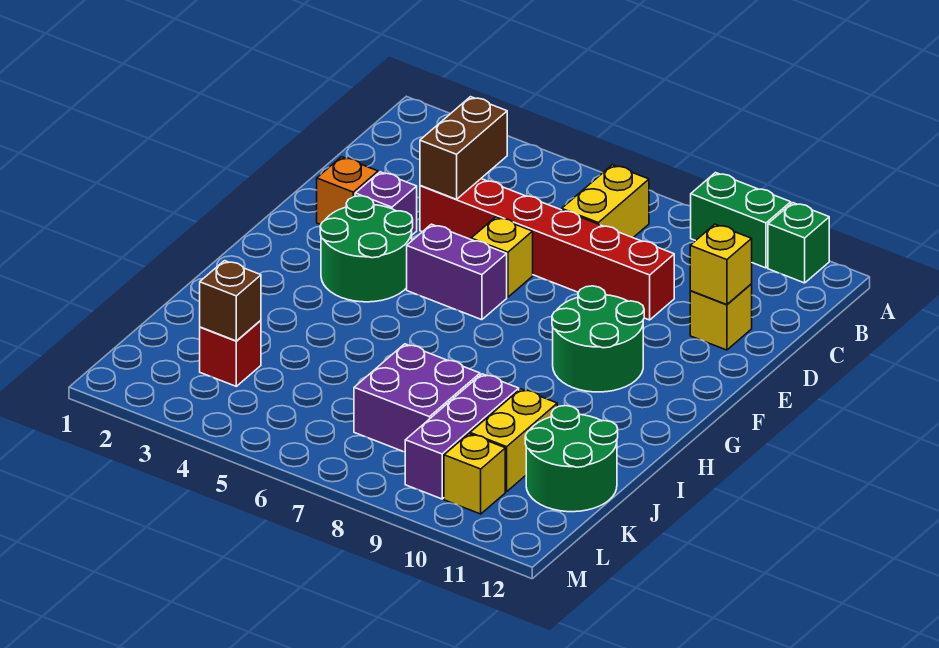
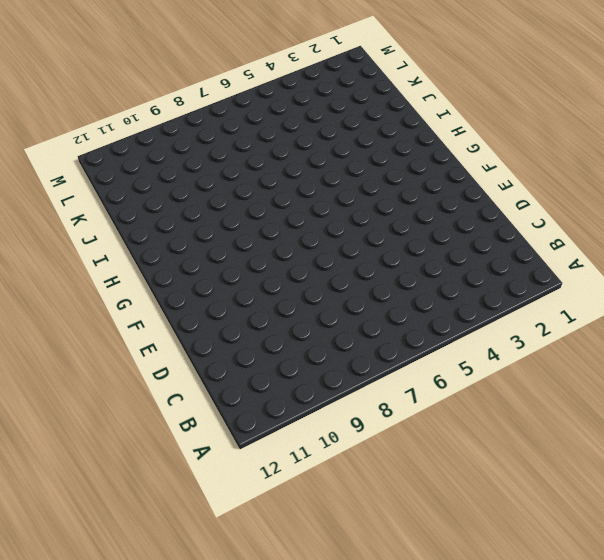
none -> green 1x2 brick [691,173,791,268]
none -> green 1x1 brick [768,203,829,283]
none -> yellow 1x2 brick [562,165,649,238]

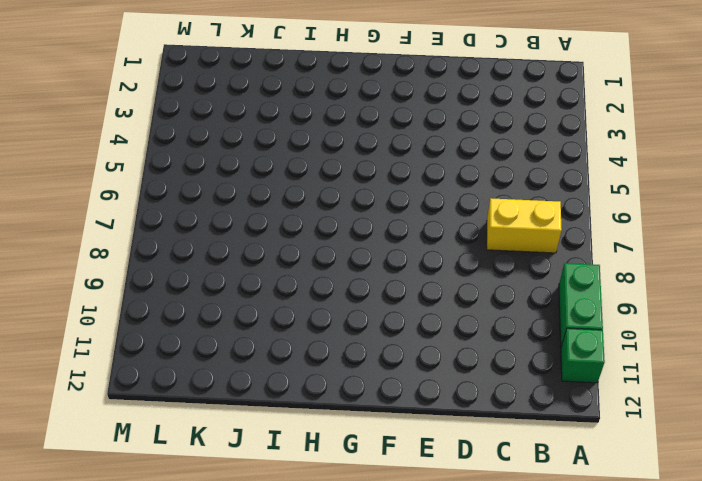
none -> red 1x6 brick [420,179,674,320]
none -> yellow 1x1 brick [690,284,752,350]
none -> orange 1x1 brick [317,157,378,225]

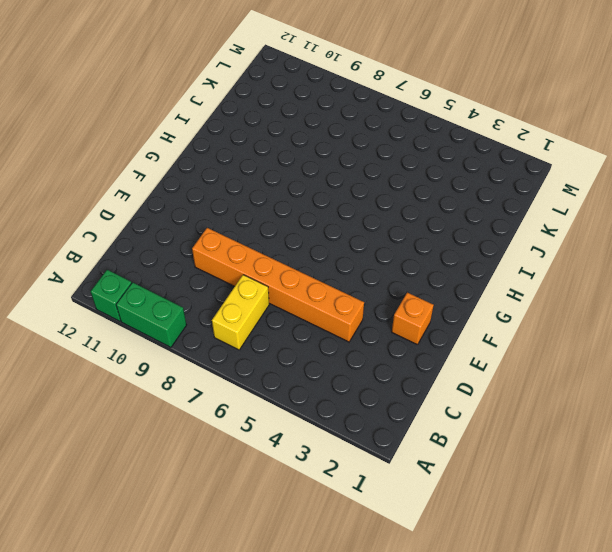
orange 1x6 brick [192,228,364,342] -> red 1x6 brick [420,179,674,320]
none -> yellow 1x1 brick [690,284,752,350]
none -> purple 1x1 brick [355,172,417,235]
none -> yellow 1x1 brick [471,217,533,297]

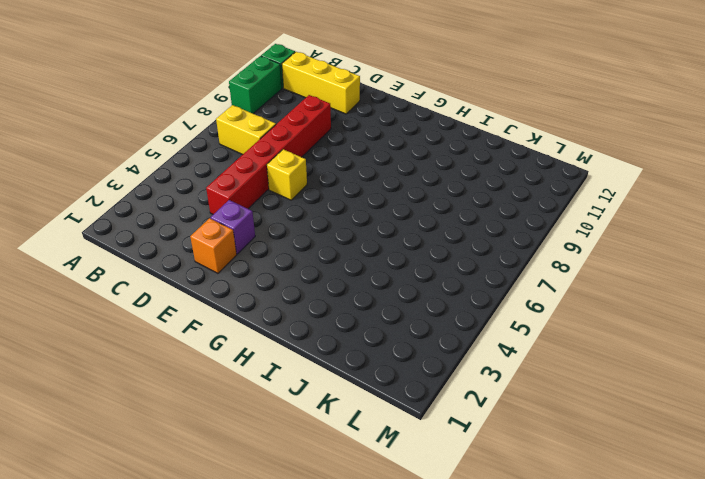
yellow 1x3 brick [282,52,360,114] -> yellow 1x1 brick [690,284,752,350]
none -> green 2x2 round brick [320,196,413,302]
none -> purple 1x2 brick [407,224,507,320]
none -> green 2x2 round brick [552,286,644,392]

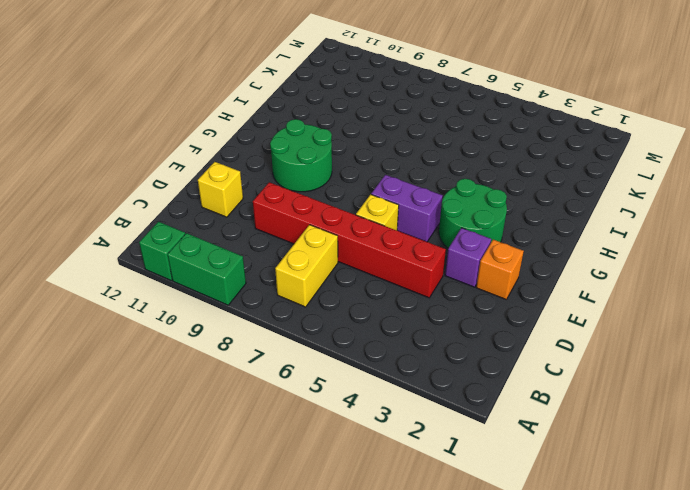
none -> purple 2x2 brick [354,344,480,452]
none -> purple 1x3 brick [405,374,519,499]
none -> yellow 1x2 brick [470,389,557,492]

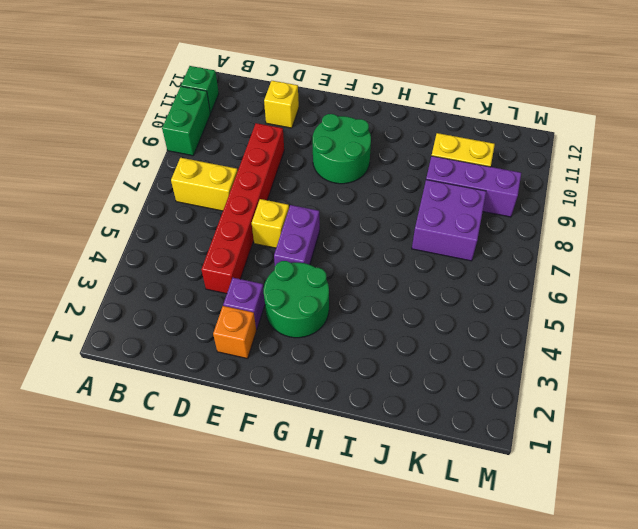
none -> green 2x2 round brick [525,406,618,512]
none -> red 1x1 brick [200,320,261,386]
none -> yellow 1x1 brick [444,434,505,514]

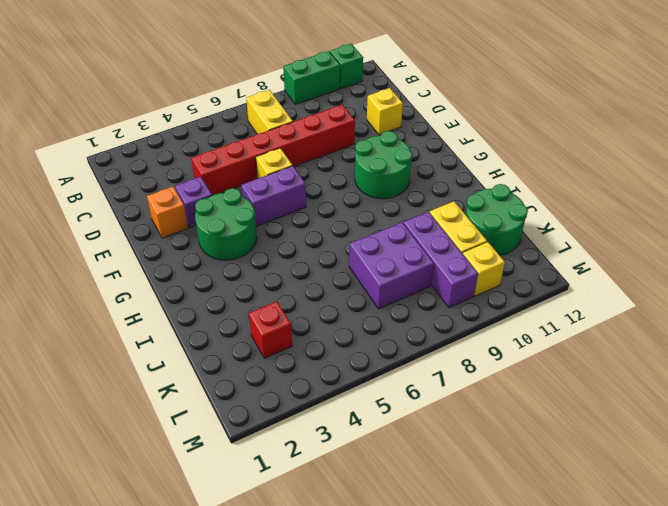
none -> brown 1x2 brick [420,97,507,199]
none -> yellow 1x1 brick [690,224,752,305]
none -> brown 1x1 brick [200,261,261,341]

